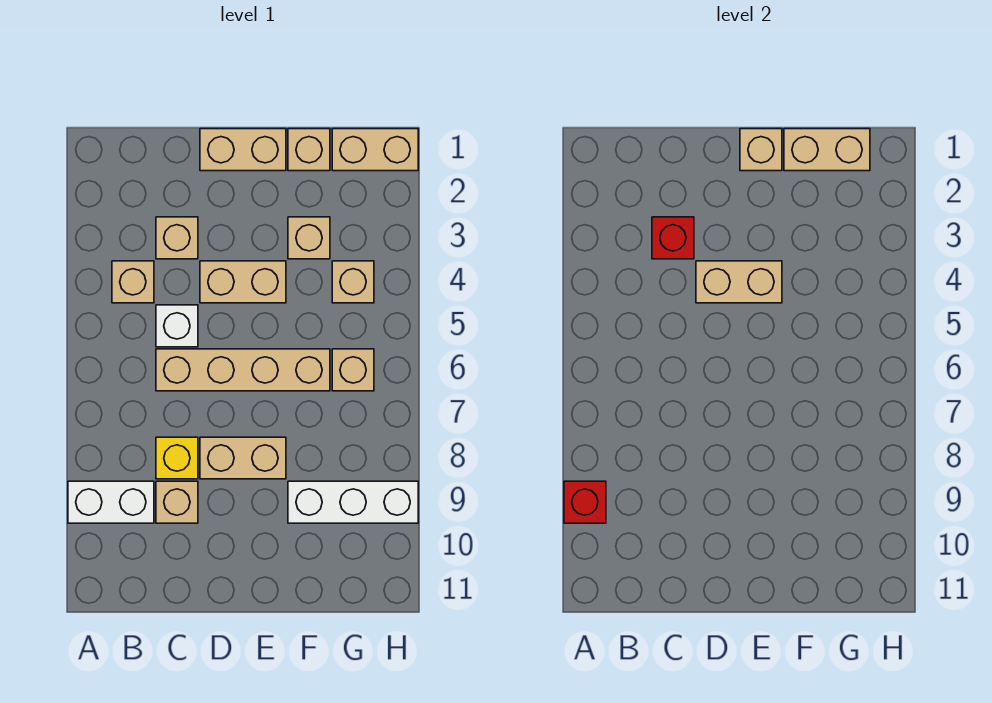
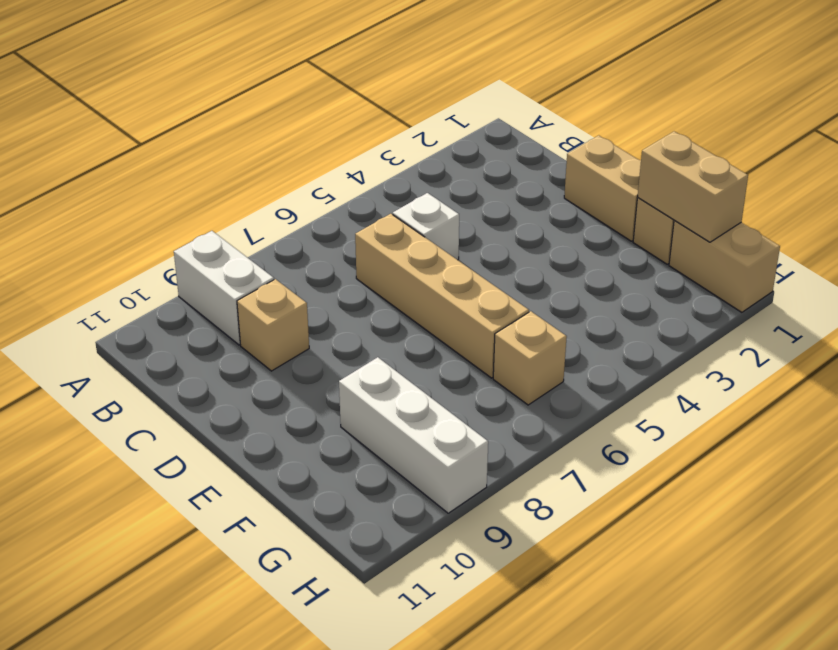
none -> tan 1x1 brick [112,261,154,303]
none -> tan 1x1 brick [156,217,198,259]
none -> yellow 1x1 brick [156,437,198,479]

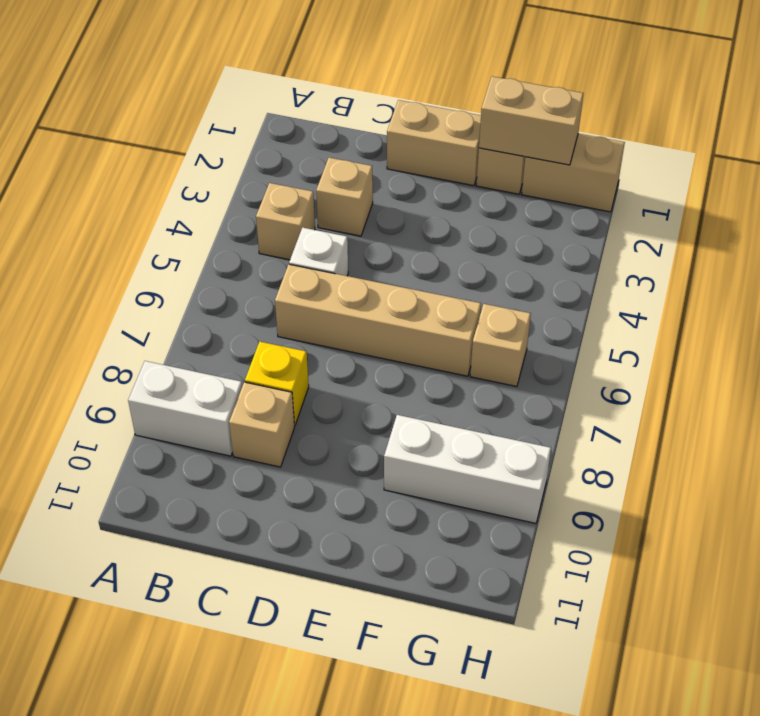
none -> tan 1x2 brick [200,261,286,303]
none -> tan 1x2 brick [200,437,286,479]
none -> tan 1x1 brick [288,217,330,259]

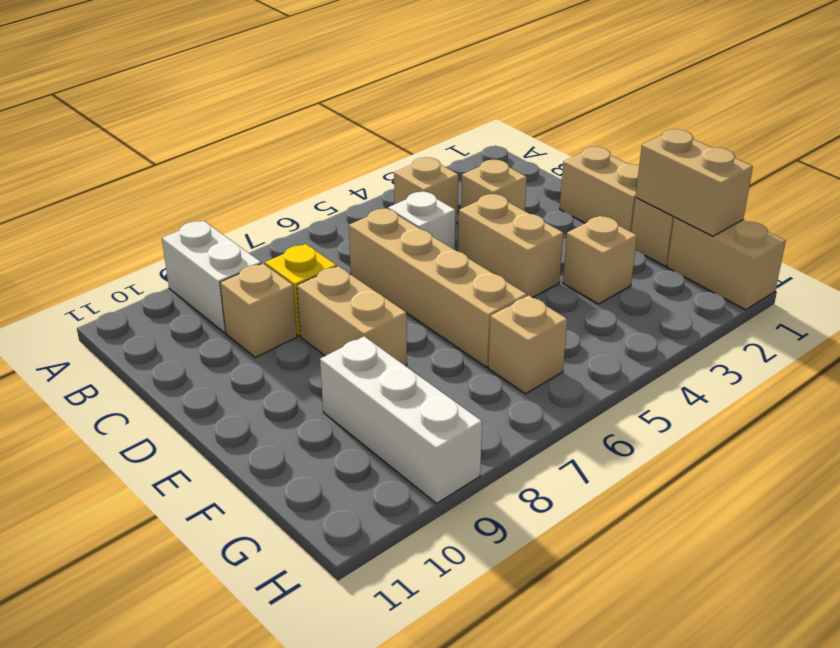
none -> tan 1x1 brick [332,261,374,303]
none -> red 1x1 brick [564,481,606,523]
none -> red 1x1 brick [652,217,694,259]

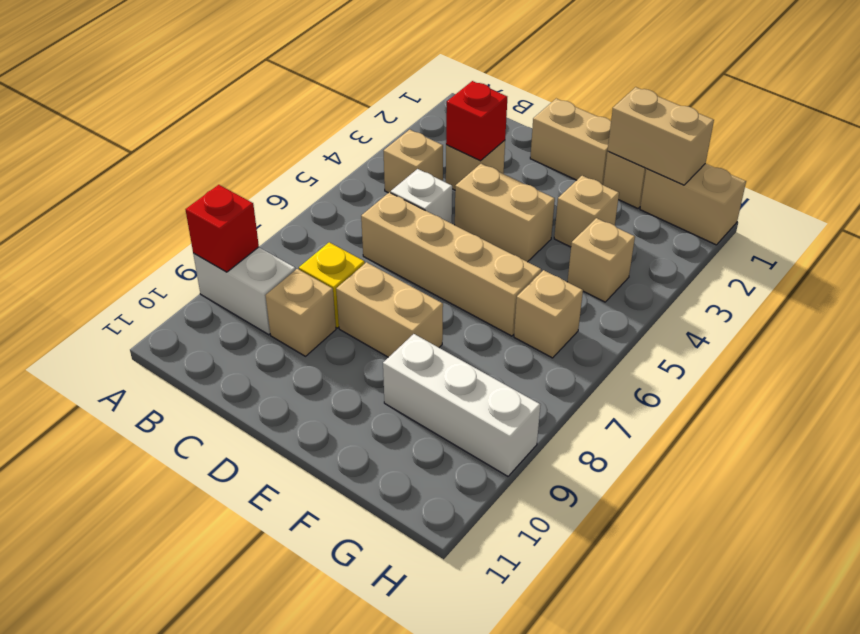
none -> tan 1x2 brick [696,261,782,303]
none -> tan 1x1 brick [740,129,782,171]

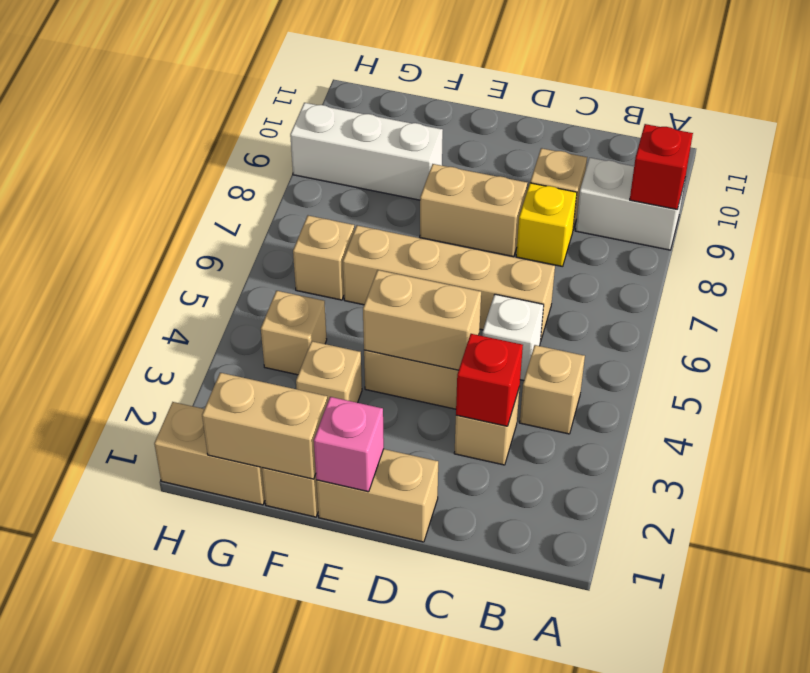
pink 1x1 brick [314,397,384,492] -> tan 1x1 brick [740,129,782,171]

